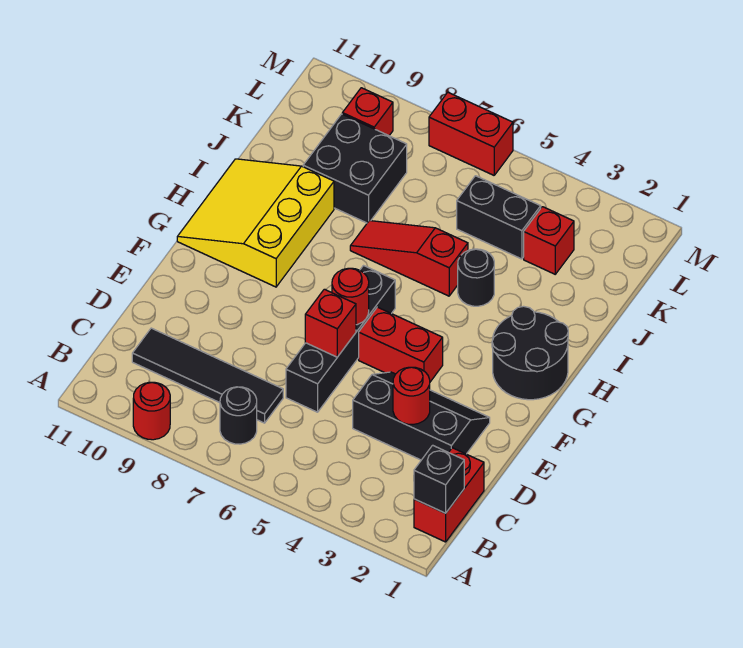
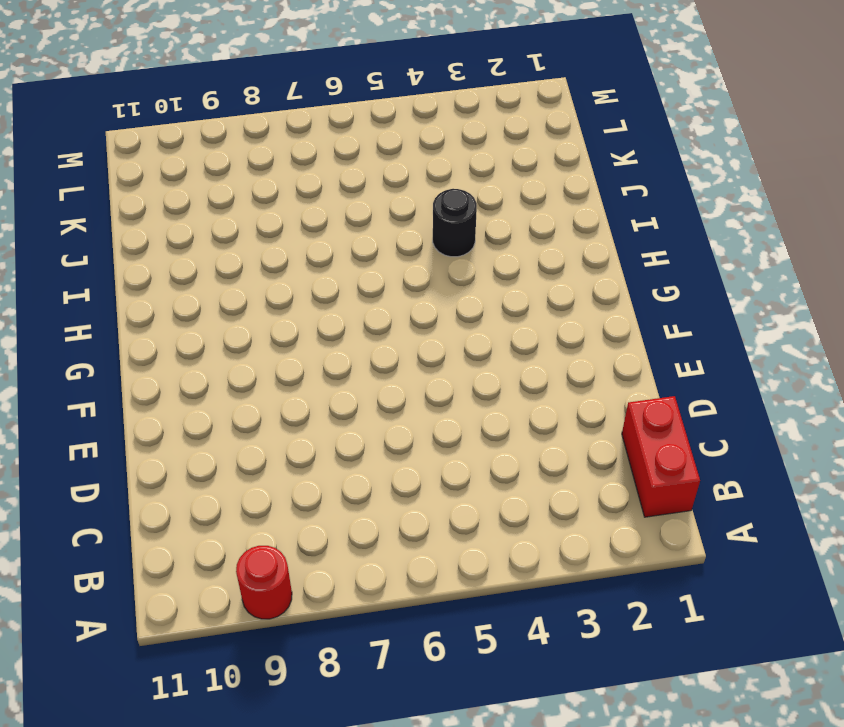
none -> black 1x1 round brick [220,387,257,444]
none -> black 1x4 tile [132,328,283,423]
none -> black 2x3 slope [353,372,490,460]

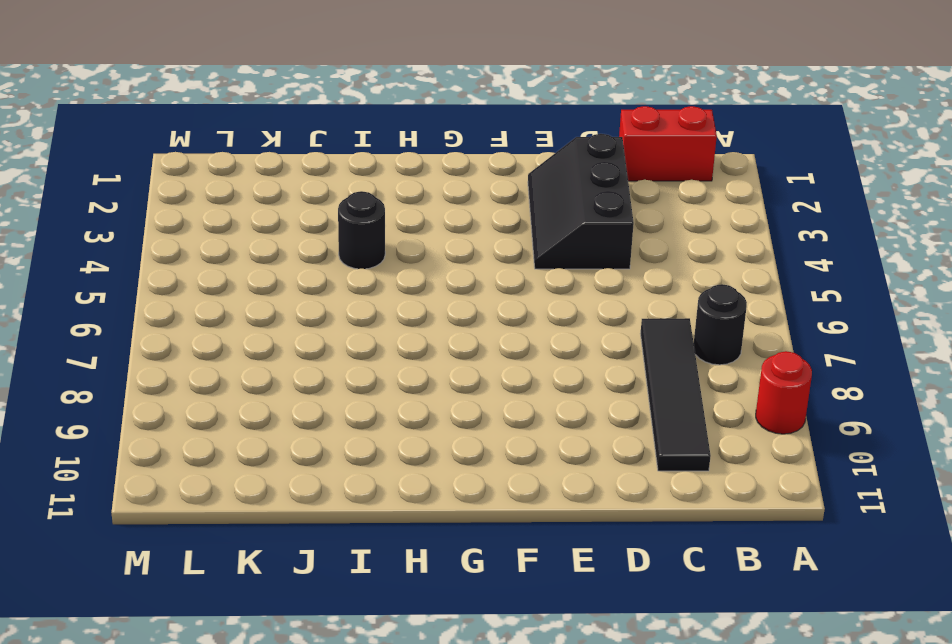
none -> black 1x4 brick [286,266,395,412]
none -> red 1x2 brick [359,307,443,382]
none -> black 2x2 round brick [492,306,568,400]

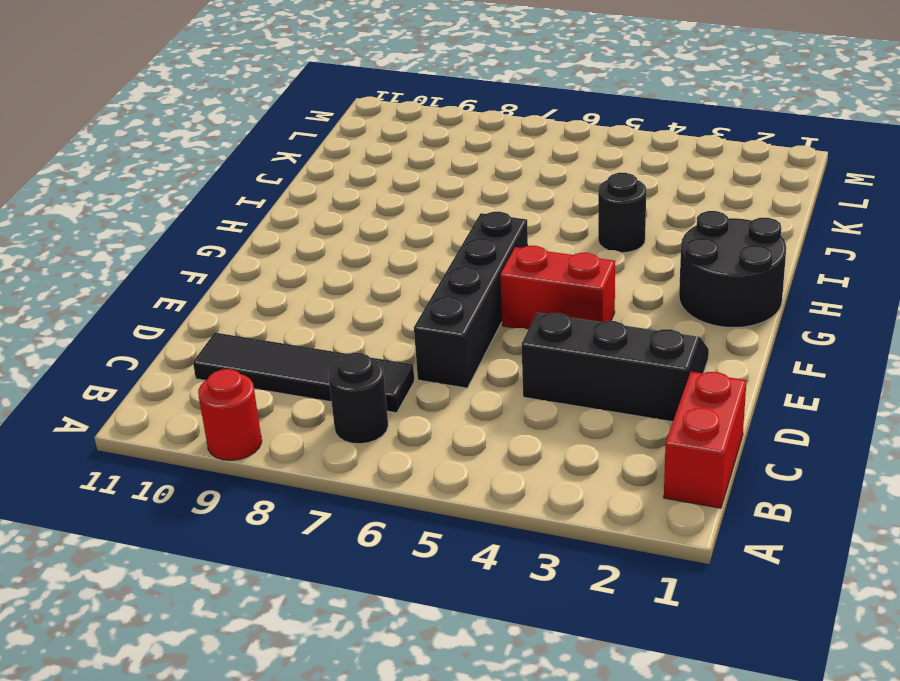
none -> yellow 3x3 slope [177,159,334,287]
none -> red 1x3 slope [350,221,468,296]
none -> black 2x2 brick [303,114,407,223]

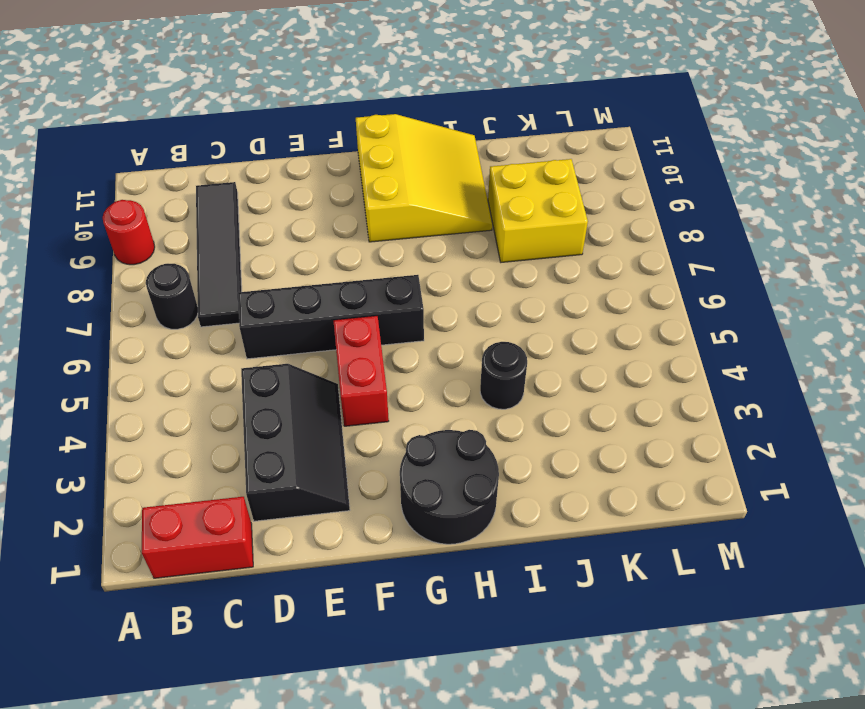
yellow 3x3 slope [356,114,492,242] -> yellow 3x3 slope turned to [177,159,334,287]
yellow 2x2 brick [488,159,588,262] -> black 2x2 brick [303,114,407,223]
none -> red 1x3 slope [350,221,468,296]
none -> red 1x1 brick [524,207,574,274]
none -> black 1x2 brick [457,176,541,259]

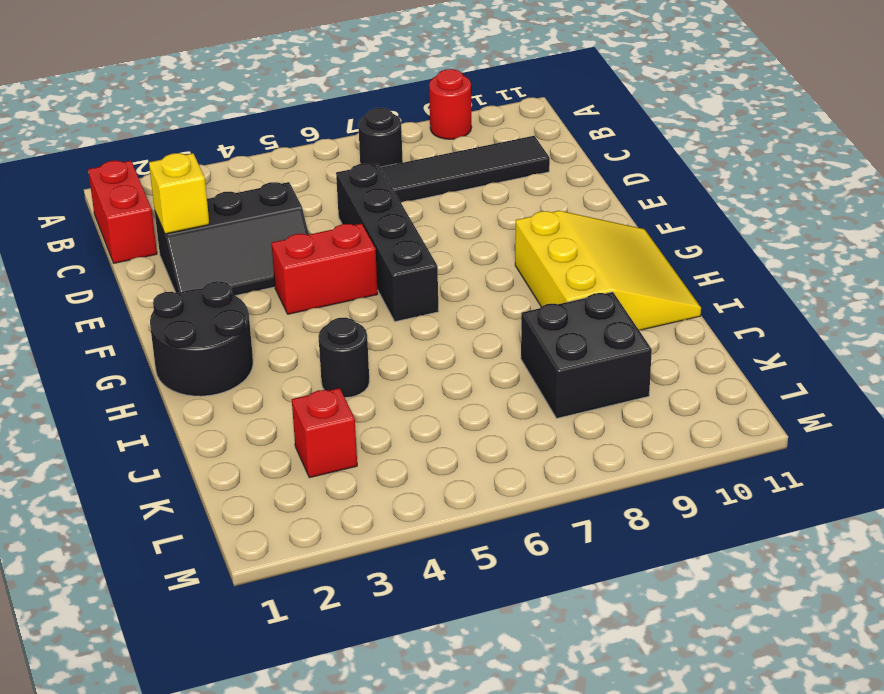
yellow 1x1 brick [149,153,209,234] -> none
none -> red 1x3 slope [350,221,468,296]
none -> black 1x2 brick [457,176,541,259]
none -> red 1x1 brick [342,88,393,136]

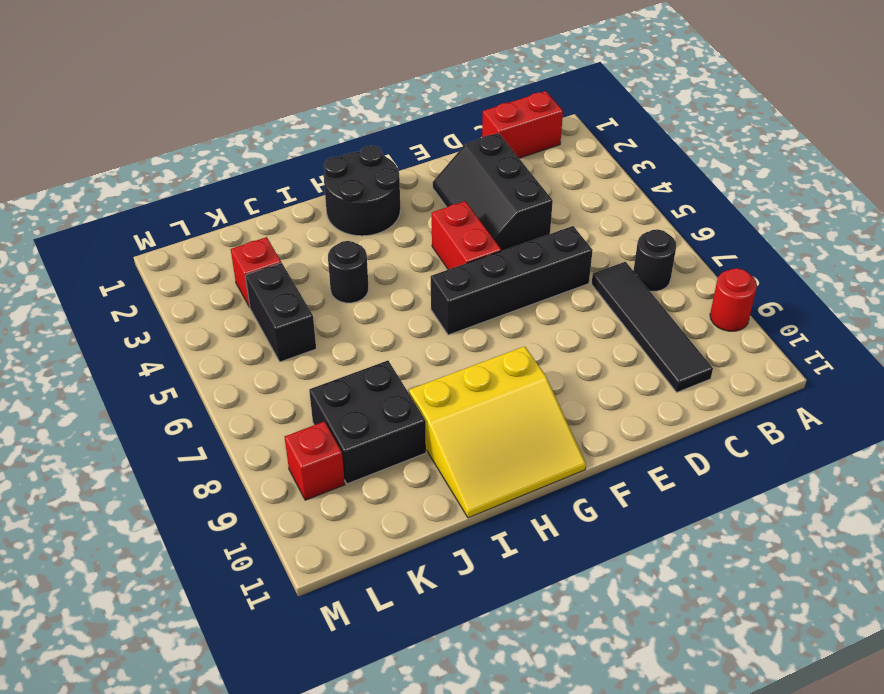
none -> red 1x3 slope [350,221,468,296]
none -> red 1x2 brick [429,92,513,175]
none -> black 1x1 brick [414,445,464,513]

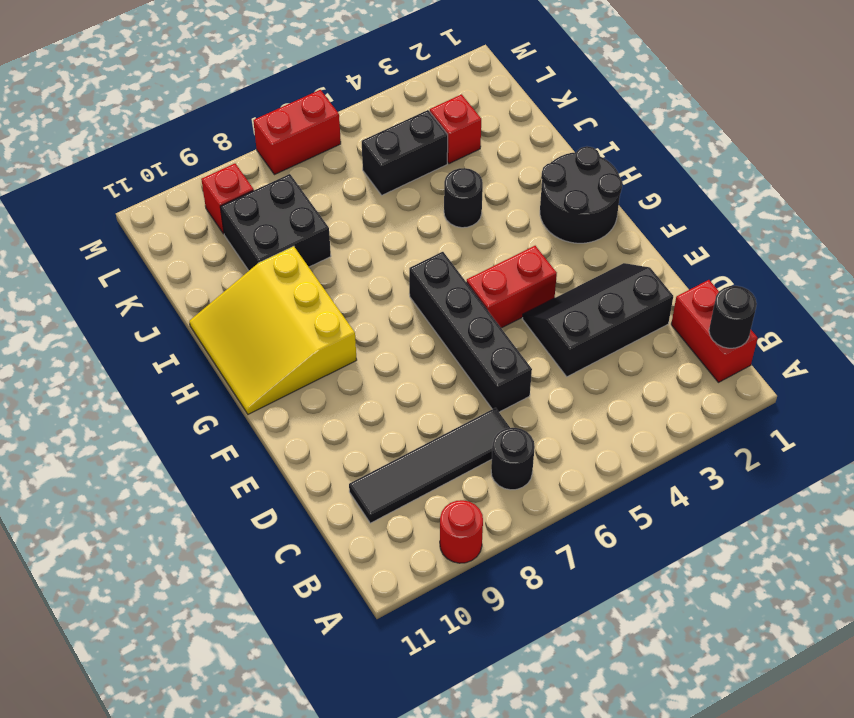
black 1x1 round brick [709,286,757,348] -> black 1x1 brick [414,445,464,513]
none -> red 1x3 slope [350,221,468,296]
none -> red 1x1 round brick [393,367,430,424]
none -> red 1x1 brick [305,289,356,357]

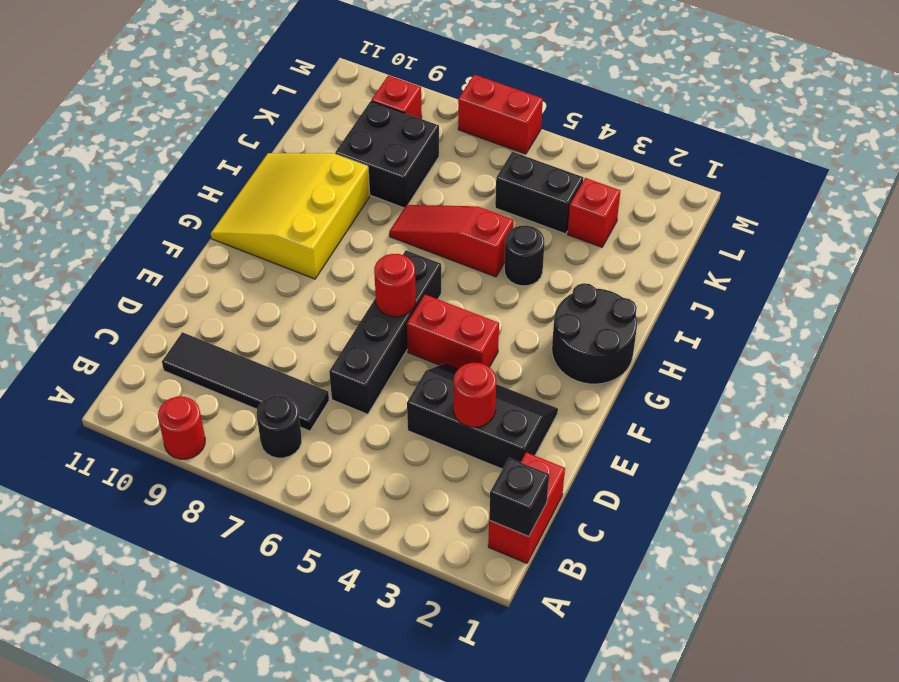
none -> red 1x1 brick [305,289,356,357]

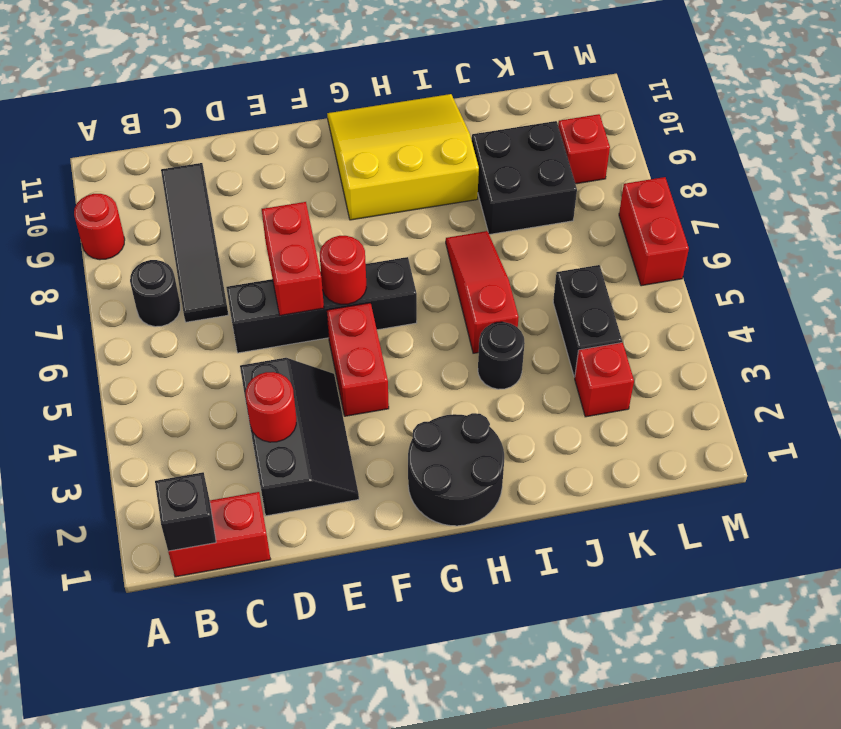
red 1x2 brick [262,202,324,316] -> red 1x1 brick [305,289,356,357]

